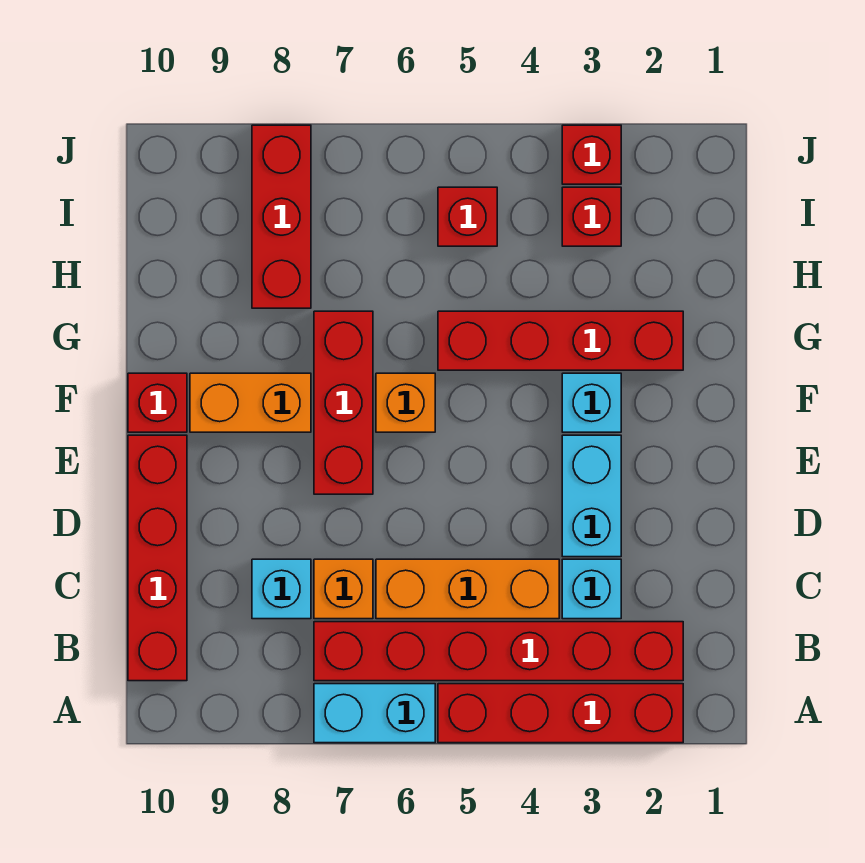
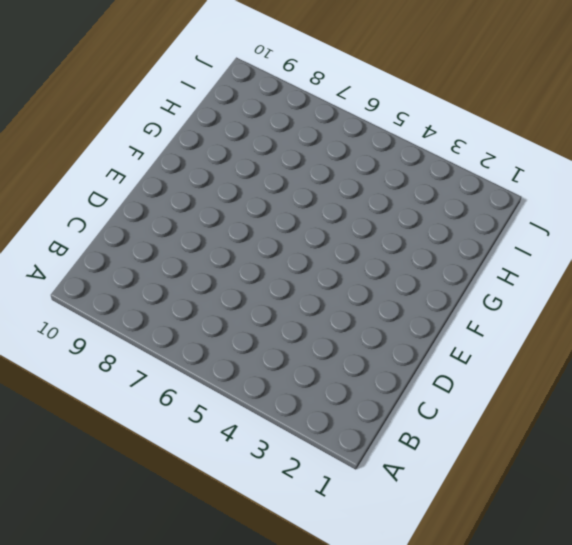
none -> red 1x4 brick [438,684,683,743]
none -> cyan 1x2 brick [314,684,435,743]
none -> red 1x6 brick [314,622,683,681]

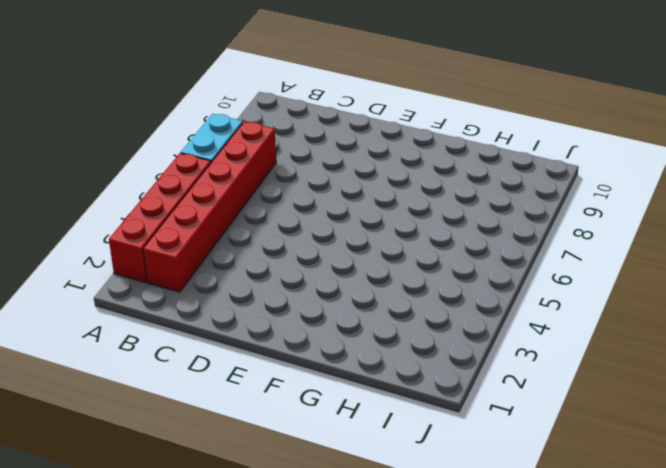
none -> red 1x4 brick [128,435,187,681]
none -> cyan 1x1 brick [562,559,621,619]
none -> orange 1x3 brick [376,559,559,619]

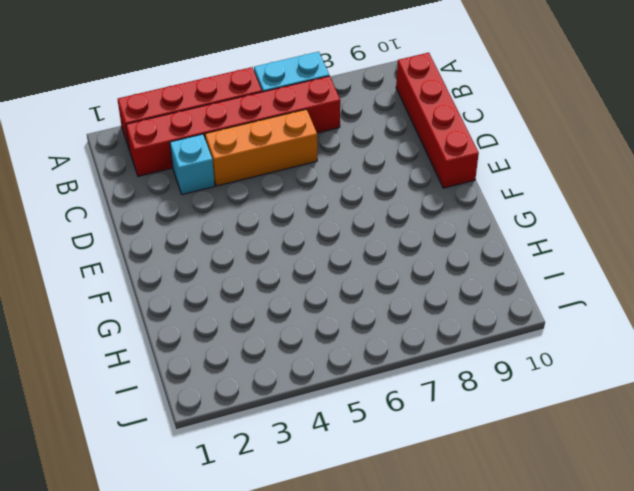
none -> orange 1x1 brick [314,559,373,619]
none -> cyan 1x1 brick [252,559,311,619]
none -> cyan 1x2 brick [562,435,621,557]

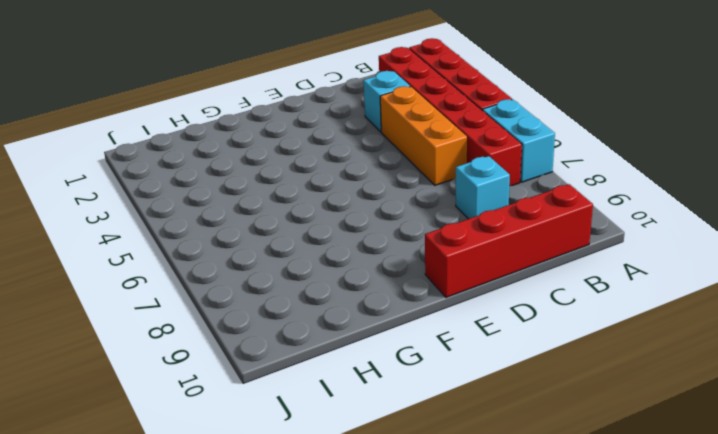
none -> orange 1x1 brick [314,559,373,619]
none -> cyan 1x2 brick [562,435,621,557]
none -> red 1x3 brick [314,311,373,494]

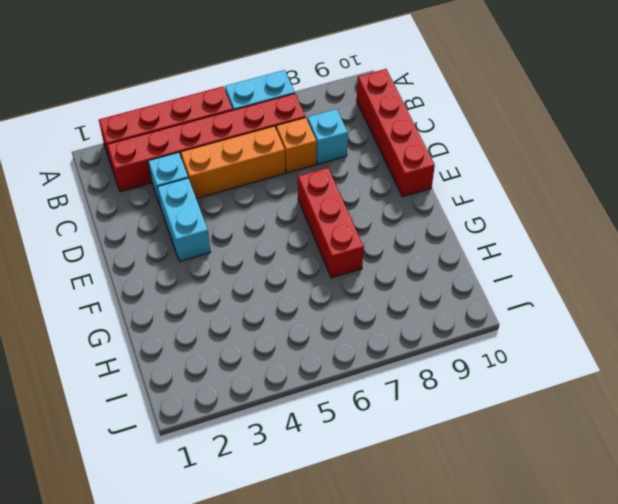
none -> cyan 1x1 brick [562,373,621,432]
none -> orange 1x1 brick [376,373,435,432]
none -> orange 1x2 brick [190,373,311,432]

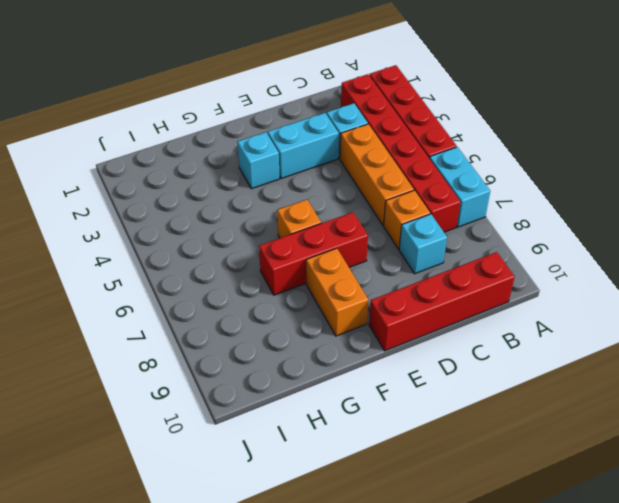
none -> red 1x1 brick [128,373,187,432]
none -> red 1x4 brick [438,311,683,370]
none -> red 1x3 brick [252,125,311,308]

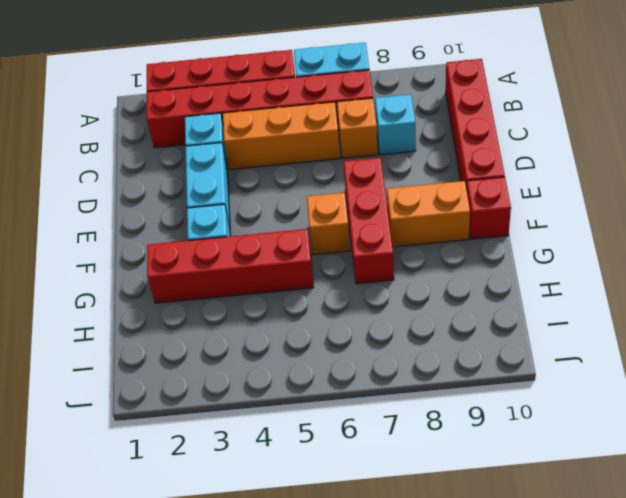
none -> red 1x3 brick [252,125,311,308]
none -> red 1x1 brick [562,187,621,246]
none -> red 1x1 brick [438,187,497,246]

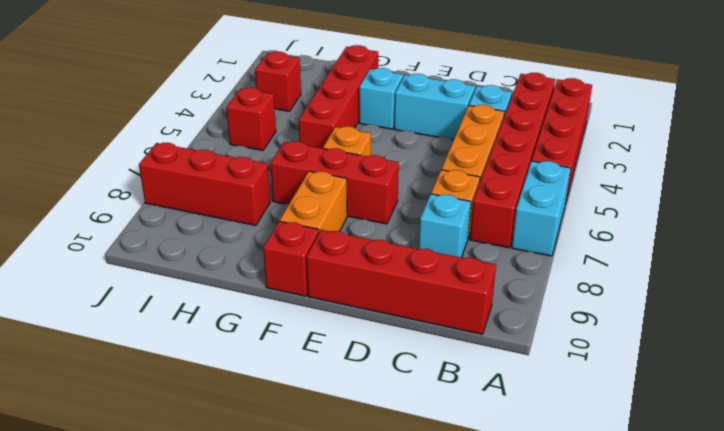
none -> red 1x1 brick [562,125,621,184]

